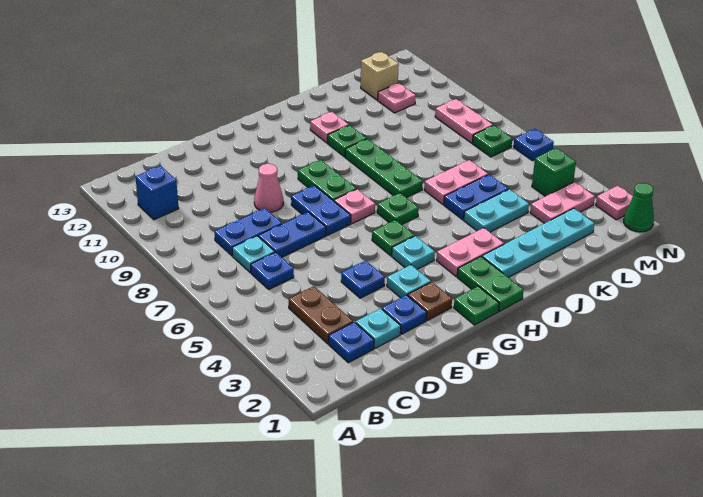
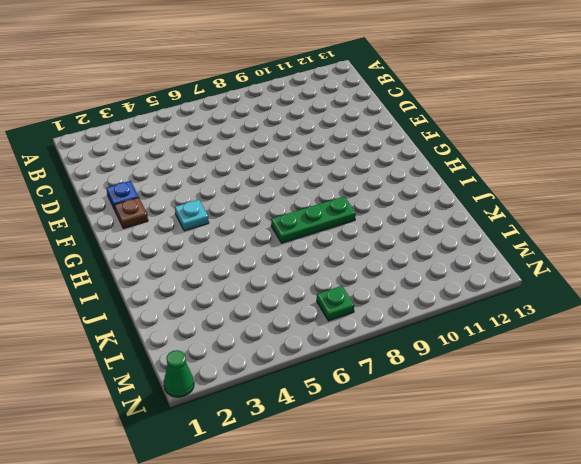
none -> blue 1x1 brick [135,166,179,220]
none -> blue 1x1 plate [329,322,374,363]
none -> brown 1x2 plate [289,286,353,344]
none -> blue 1x1 plate [251,252,294,289]

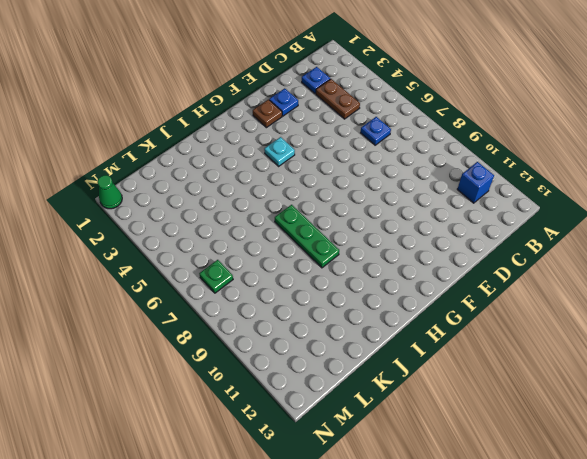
none -> cyan 1x1 plate [232,236,275,272]
none -> blue 1x2 plate [214,208,282,256]
none -> cyan 1x1 plate [356,308,401,348]
none -> blue 1x2 plate [258,212,326,257]

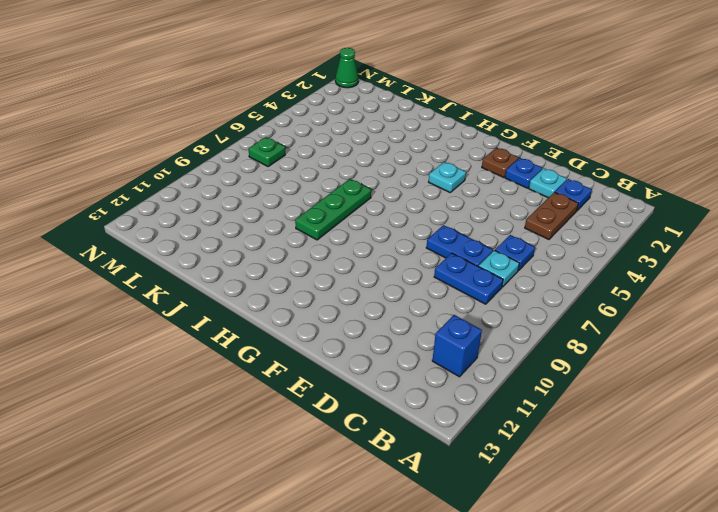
none -> blue 1x1 plate [341,261,385,298]
none -> pink 1x1 cone [254,164,283,212]
none -> cyan 1x1 plate [387,265,431,298]
none -> blue 1x2 plate [291,185,351,236]

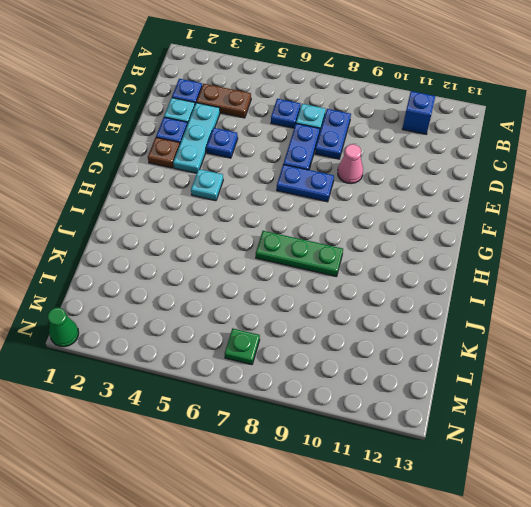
cyan 1x3 plate [173,103,220,173] -> cyan 1x1 plate [387,265,431,298]
none -> green 1x1 plate [454,286,499,325]
none -> green 1x1 plate [372,220,414,256]
none -> pink 1x1 plate [334,189,375,224]
none -> green 1x2 plate [298,160,356,201]

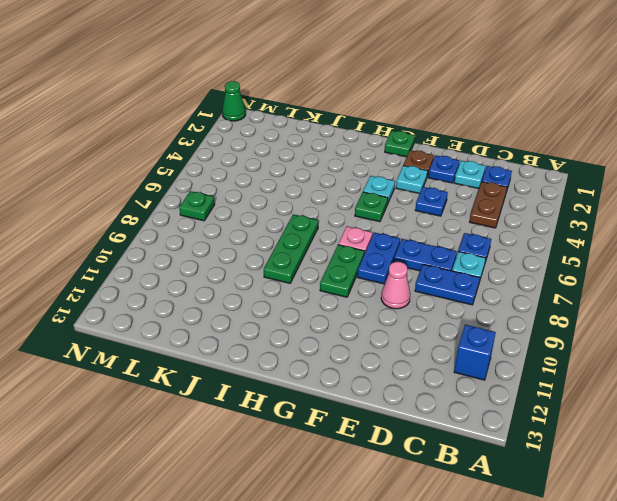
none -> green 1x2 plate [457,257,524,311]
none -> pink 1x2 plate [436,228,504,277]
none -> green 1x1 plate [377,193,419,225]
none -> cyan 1x4 plate [482,208,595,278]

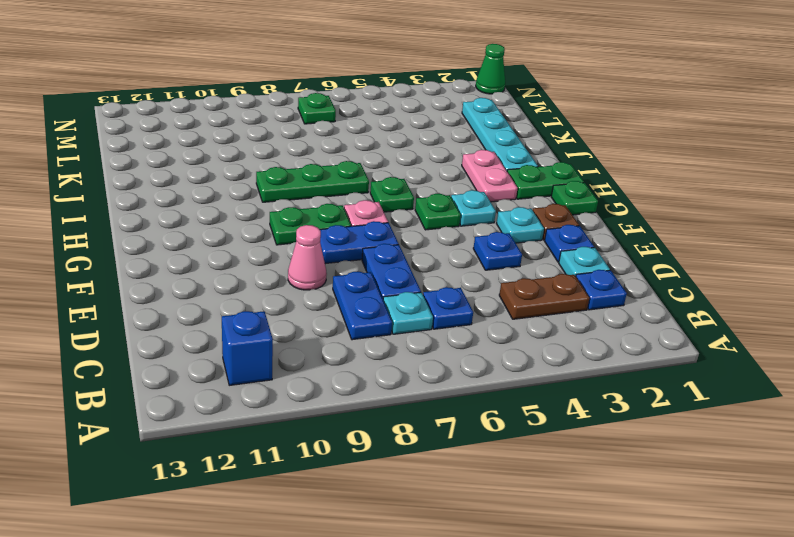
none -> green 1x1 plate [328,125,367,157]
none -> pink 1x1 plate [310,112,349,143]
none -> cyan 1x2 plate [464,189,529,232]
none -> blue 1x2 plate [444,175,508,220]

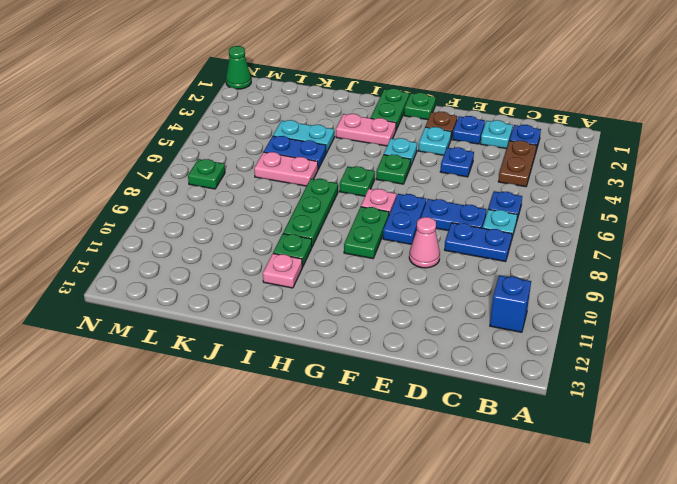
none -> cyan 1x4 plate [482,208,595,278]
none -> pink 1x2 plate [530,182,595,223]
none -> pink 1x1 plate [378,83,416,113]
none -> tan 1x1 brick [361,52,399,100]

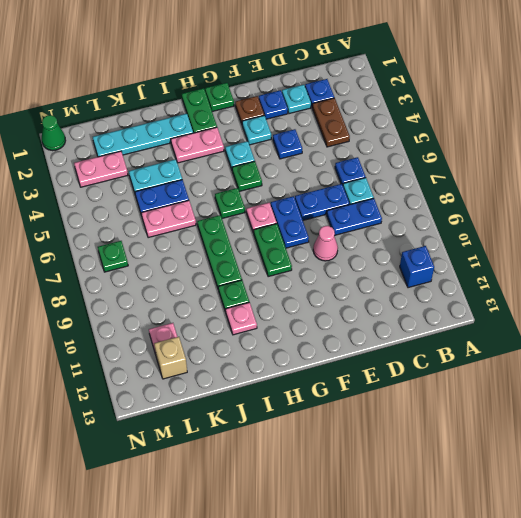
none -> green 1x1 brick [532,148,576,196]
none -> pink 1x2 plate [435,99,493,143]
none -> pink 1x1 plate [596,186,633,220]
none -> blue 1x1 plate [514,129,554,161]

